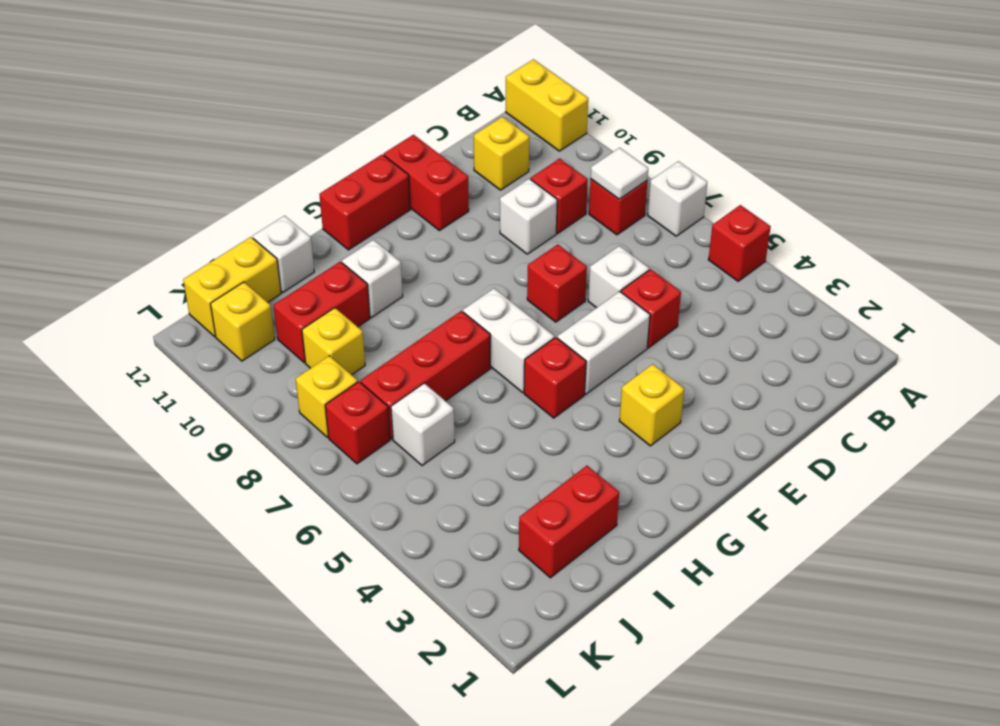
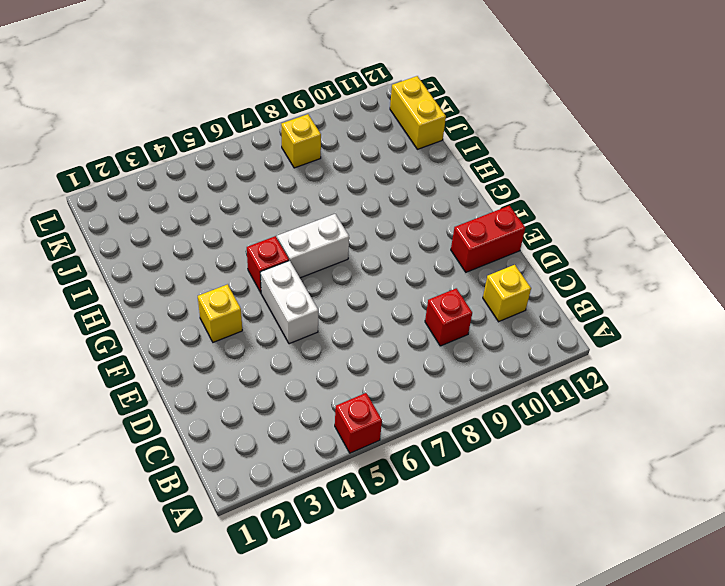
none -> white 1x1 brick [648,161,707,236]
none -> yellow 1x2 brick [506,59,588,151]
none -> red 1x1 brick [589,179,648,235]

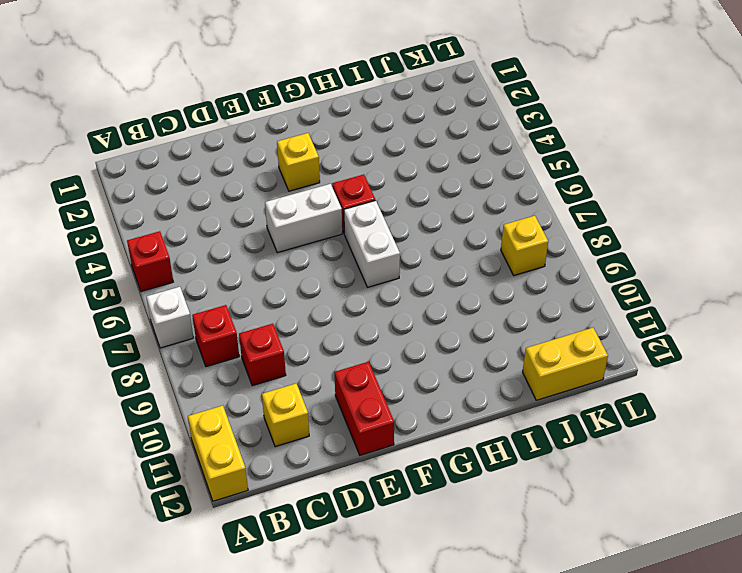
none -> red 1x1 brick [621,269,681,348]
none -> white 1x1 brick [588,246,649,308]
none -> white 1x1 brick [500,179,557,254]

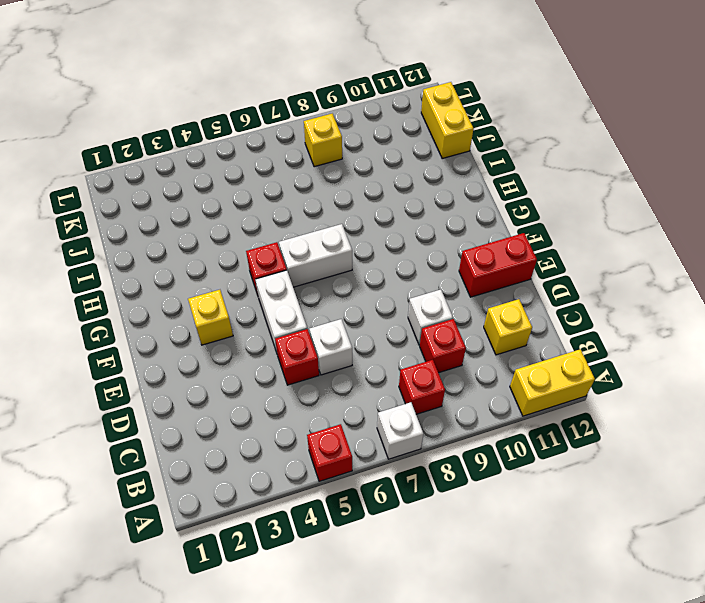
none -> red 1x1 brick [527,244,587,322]
none -> red 1x2 brick [319,154,410,250]
none -> red 1x3 brick [361,311,491,439]

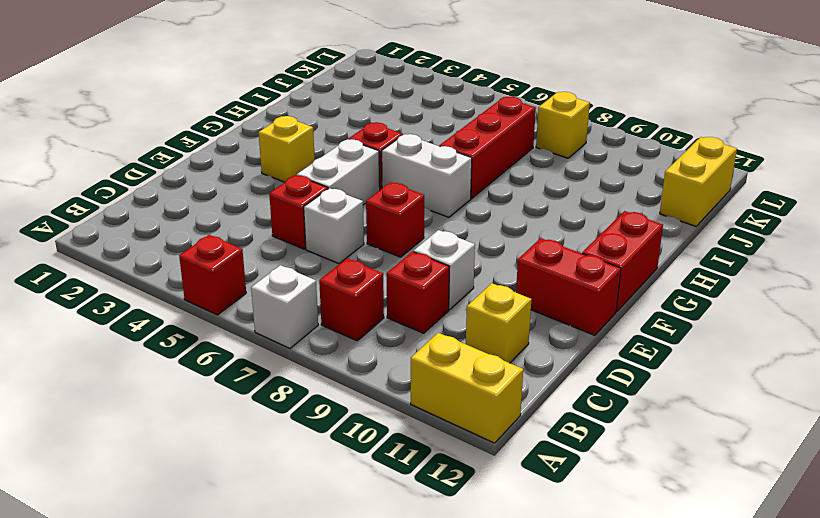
none -> white 1x1 brick [342,240,403,317]
none -> red 1x2 brick [519,466,619,578]
none -> red 1x2 brick [273,262,370,363]

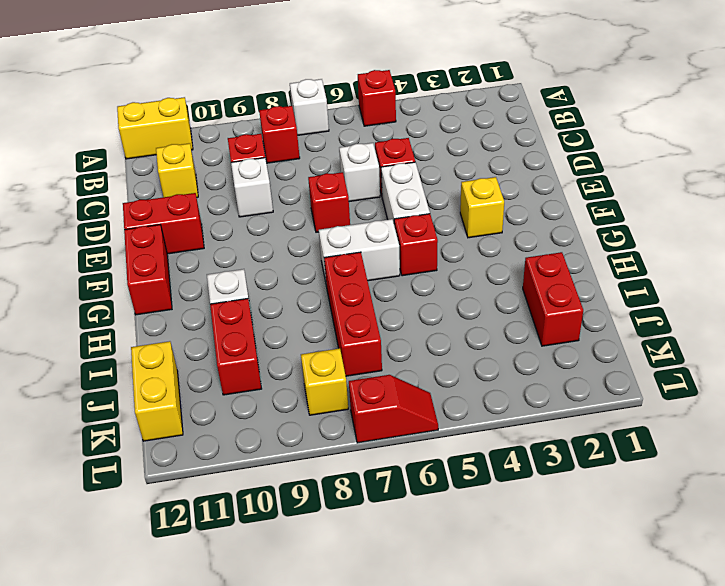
red 1x2 slope [349,375,438,443] -> none
none -> white 1x1 brick [253,216,314,292]
none -> white 1x1 brick [391,383,455,466]
none -> yellow 1x1 brick [302,308,365,375]

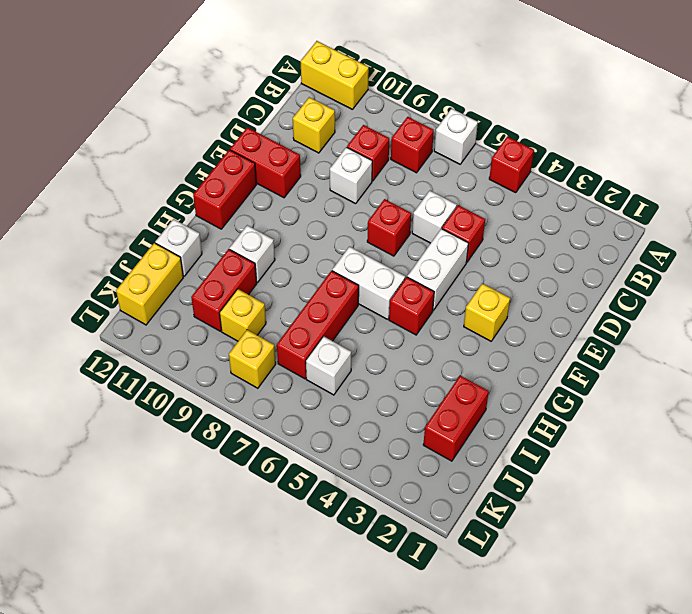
none -> red 1x1 brick [325,382,390,464]
none -> yellow 1x1 brick [211,282,275,361]
none -> white 1x1 tile [591,148,648,199]

